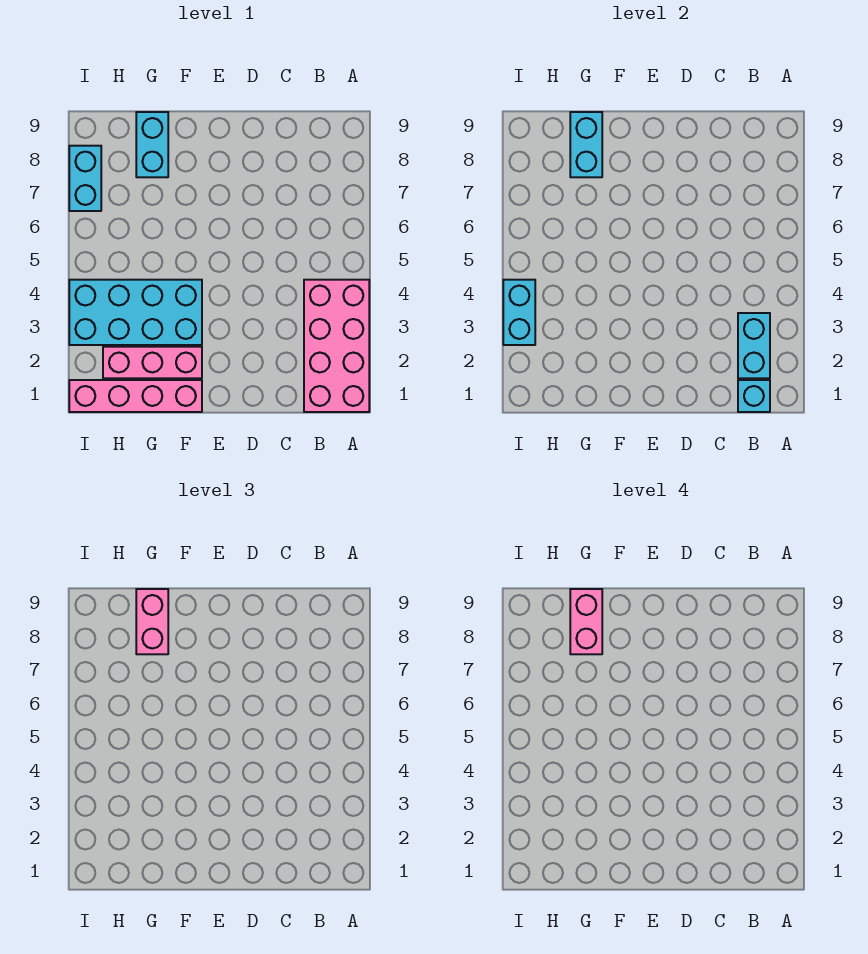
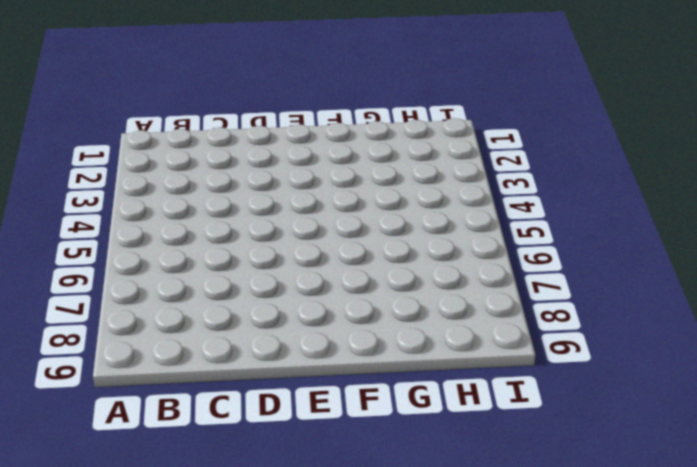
none -> pink 2x4 brick [304,280,369,412]
none -> pink 1x4 brick [69,380,202,412]
none -> pink 1x3 brick [103,347,202,378]

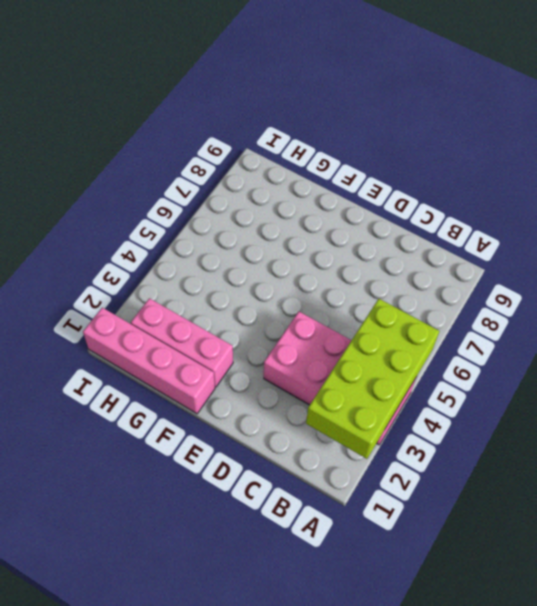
lime 2x4 brick [306,299,439,459] -> cyan 1x2 brick [738,313,770,378]
pink 2x4 brick [264,312,416,445] -> pink 2x4 brick turned to [304,280,369,412]
none -> cyan 2x4 brick [69,280,202,345]
none -> cyan 1x2 brick [136,112,168,177]
none -> cyan 1x2 brick [69,146,101,211]

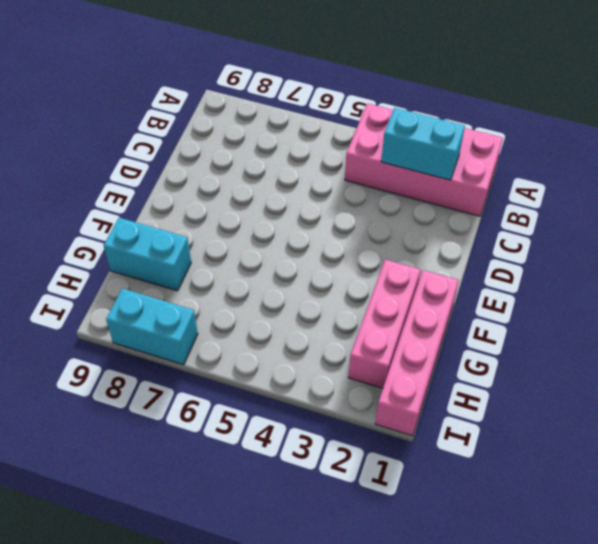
none -> cyan 2x4 brick [69,280,202,345]
none -> cyan 1x1 brick [738,380,770,412]
none -> cyan 1x2 brick [570,112,602,177]

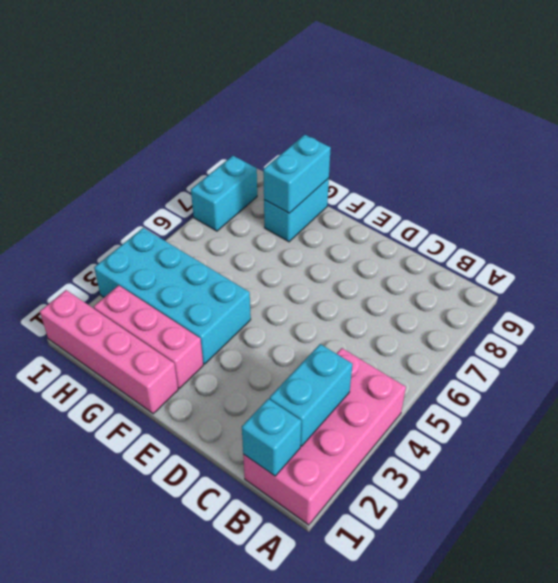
none -> cyan 1x2 brick [503,280,535,345]
none -> pink 1x2 brick [136,589,168,654]
none -> pink 1x2 brick [570,589,602,654]

